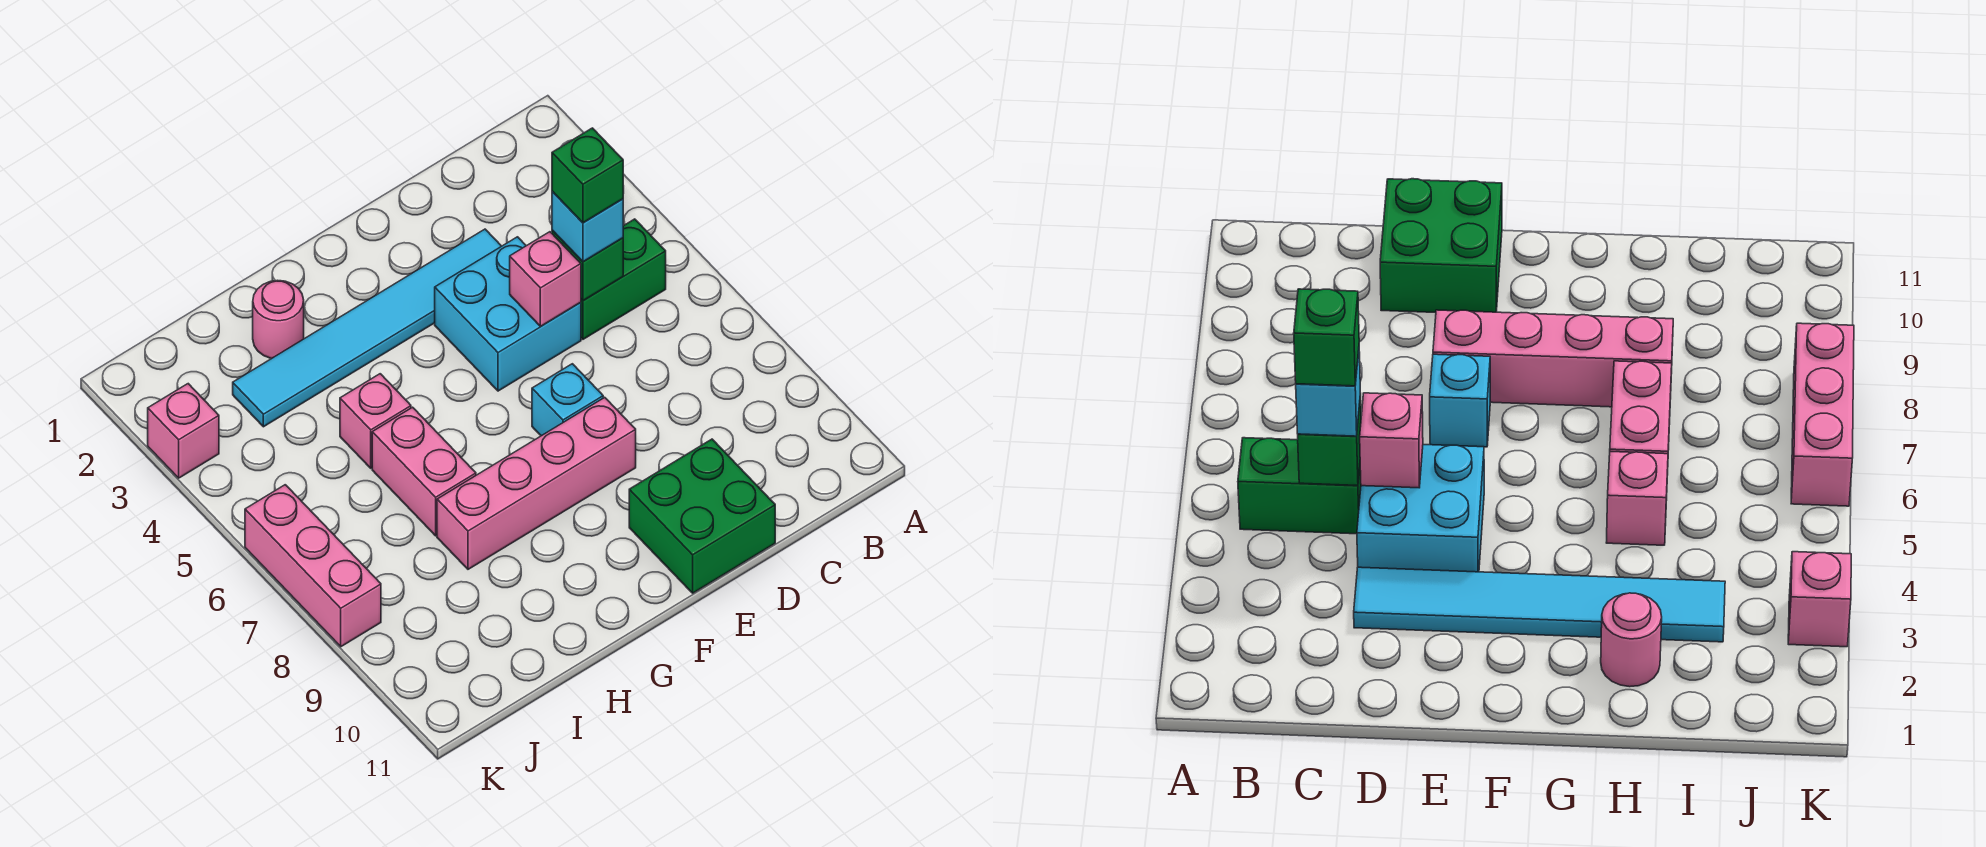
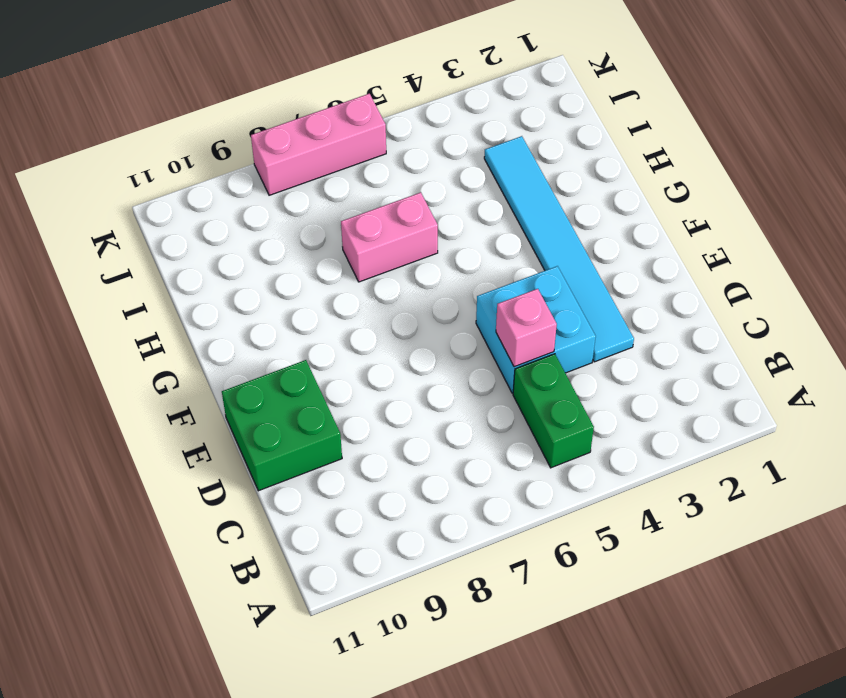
none -> cyan 1x1 brick [532,364,603,436]
none -> pink 1x4 brick [437,397,636,569]
none -> pink 1x1 round brick [253,280,304,359]

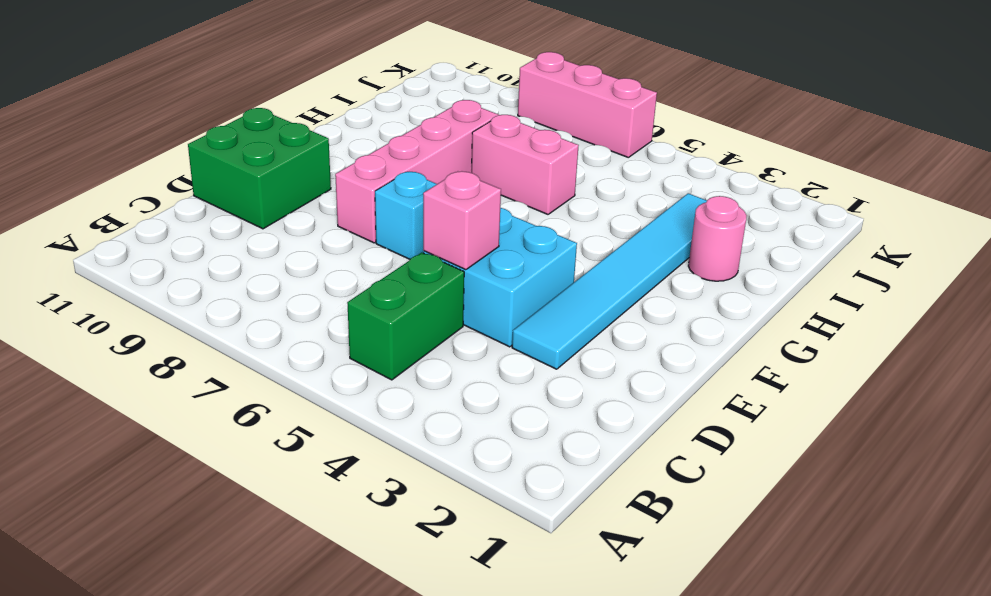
none -> pink 1x1 brick [340,374,411,468]
none -> pink 1x1 brick [148,384,219,478]
none -> green 1x1 brick [552,230,623,300]

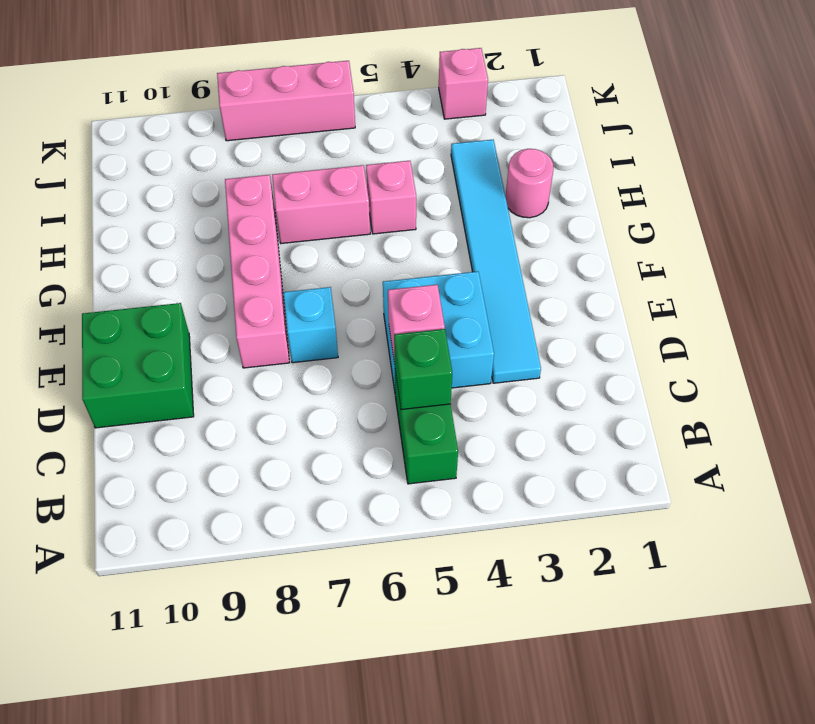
none -> cyan 1x1 brick [552,192,623,262]
none -> green 1x1 brick [552,128,623,223]

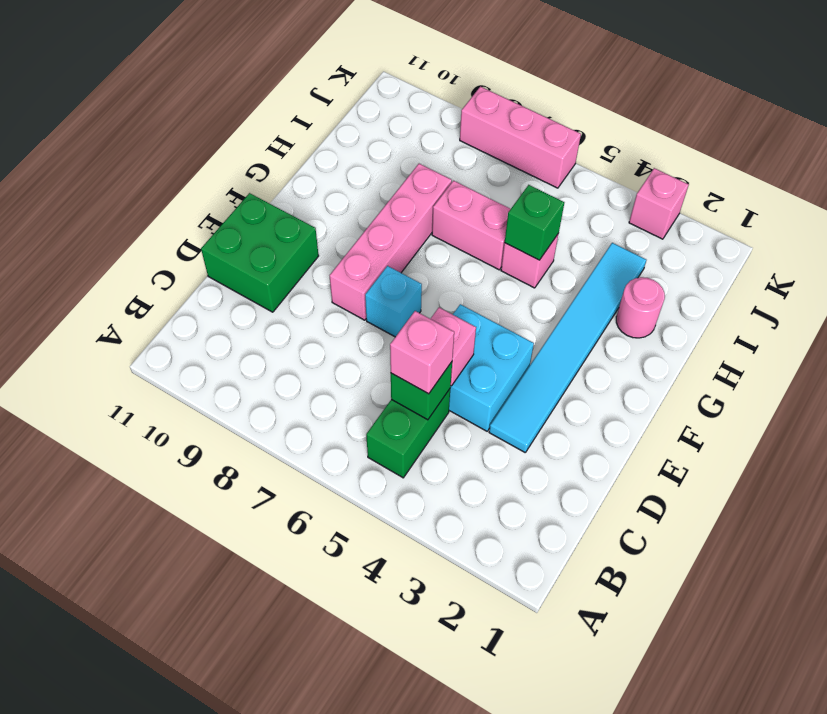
pink 1x1 brick [390,311,454,394] -> cyan 1x1 brick [552,192,623,262]
green 1x1 brick [505,185,564,260] -> green 1x1 brick moved to [552,128,623,223]

